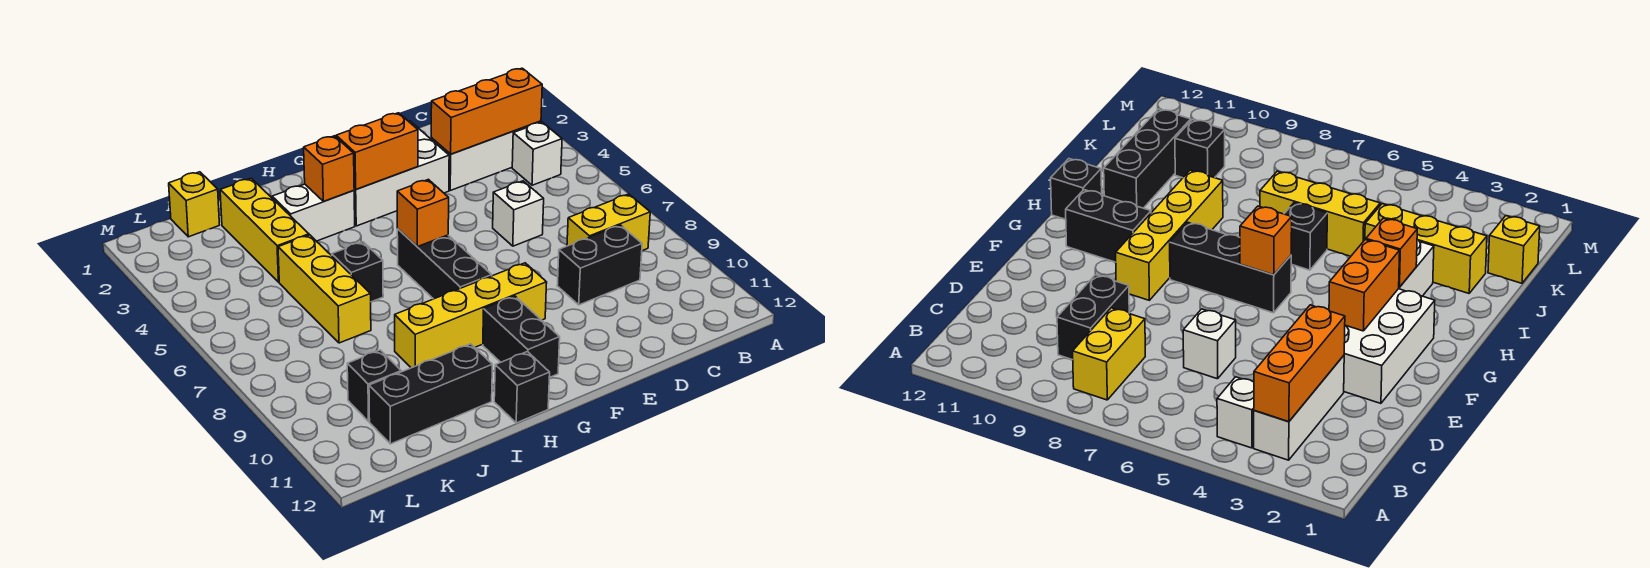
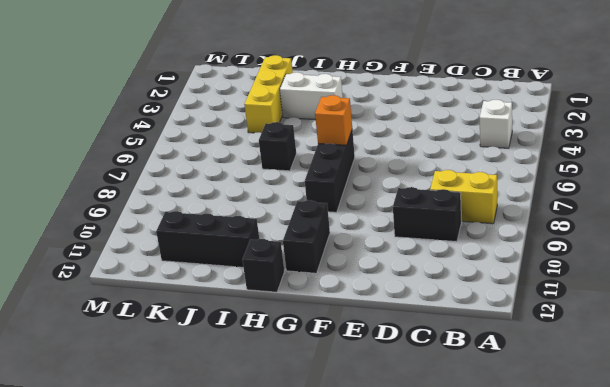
none -> white 1x3 brick [431,121,541,190]
none -> white 1x1 brick [493,181,544,246]
none -> white 2x3 brick [354,121,449,226]

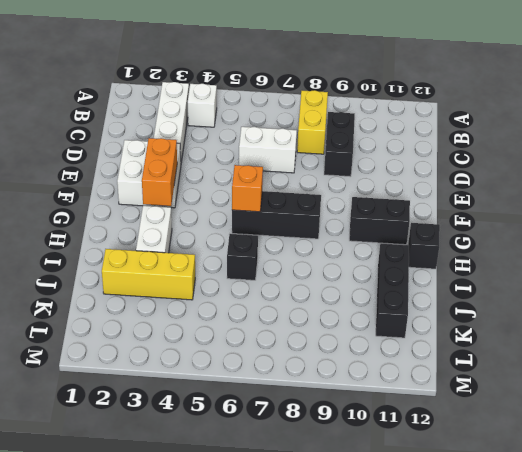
white 1x2 brick [239,127,297,173] -> white 1x1 brick [493,181,544,246]
white 2x2 brick [117,140,181,208] -> white 2x3 brick [354,121,449,226]
none -> yellow 1x4 brick [395,263,547,368]
none -> yellow 1x3 brick [278,235,371,343]
none -> yellow 1x1 brick [169,172,219,237]

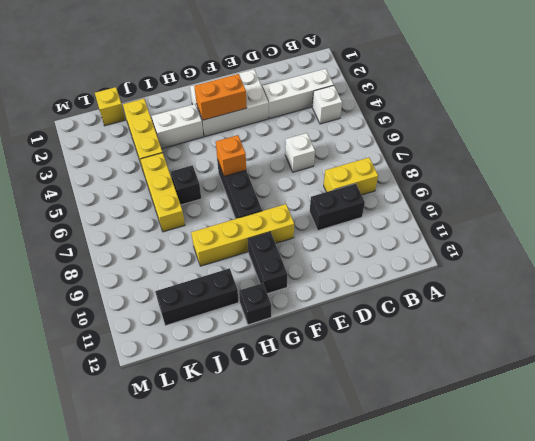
none -> black 1x1 brick [347,350,401,421]
none -> orange 1x3 brick [431,68,542,154]
none -> orange 1x1 brick [304,136,354,201]

